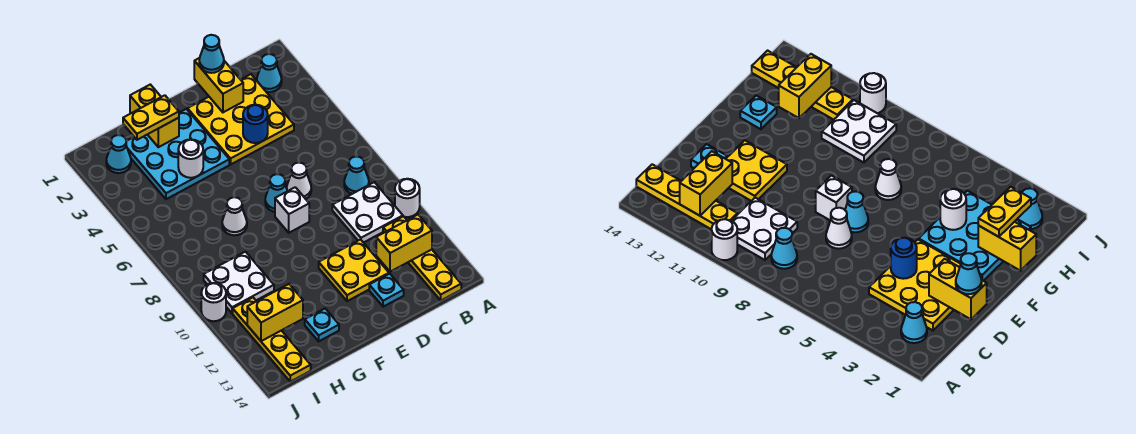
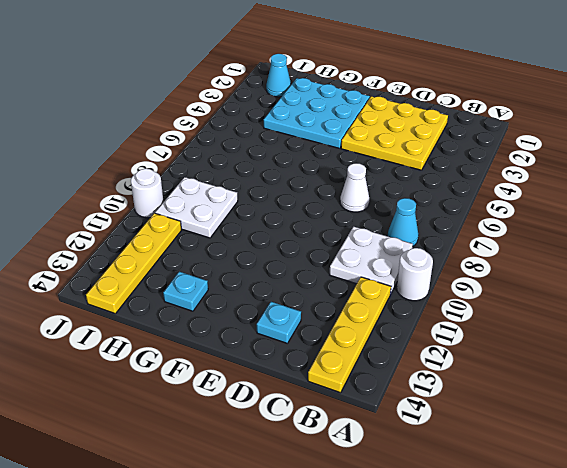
none -> cyan 1x1 cone [257,54,282,92]
none -> yellow 2x2 plate [319,240,389,301]
none -> cyan 1x1 cone [265,174,287,212]

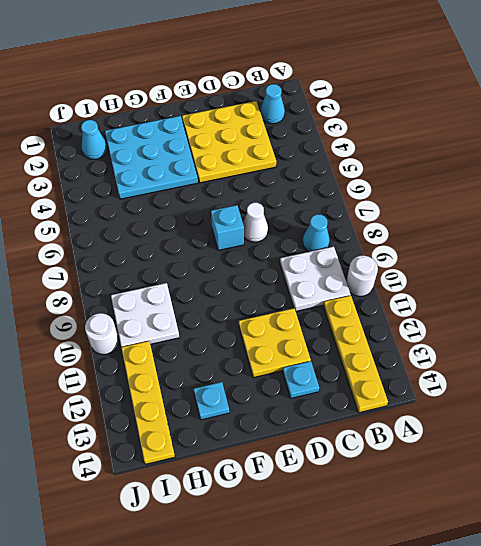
cyan 1x1 brick [211,205,244,250] -> cyan 1x1 cone [265,174,287,212]
none -> white 1x1 brick [275,187,309,233]
none -> white 1x1 cone [222,197,247,235]
none -> yellow 1x2 brick [376,215,432,272]

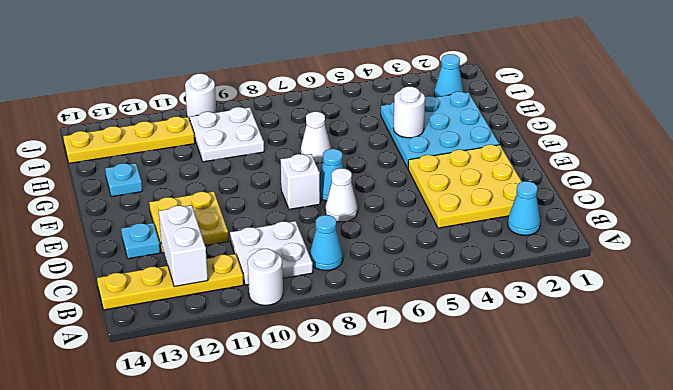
white 1x2 brick [159,205,208,287] -> yellow 1x2 brick [376,215,432,272]
none -> yellow 1x2 brick [194,58,243,112]
none -> blue 1x1 round brick [243,105,268,143]
none -> yellow 1x2 brick [130,85,179,147]

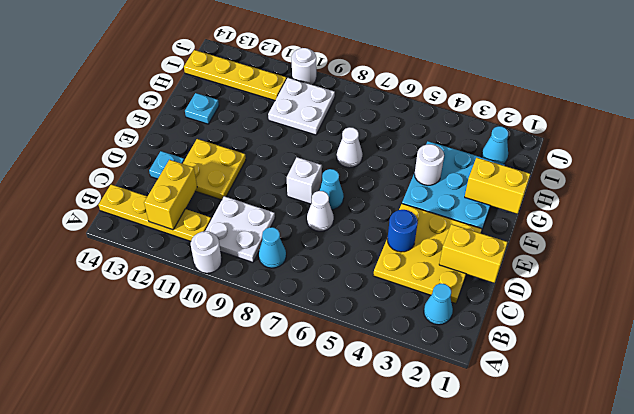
none -> yellow 1x2 brick [247,284,303,341]
none -> cyan 1x1 cone [199,35,224,73]
none -> yellow 1x2 plate [123,95,179,140]

